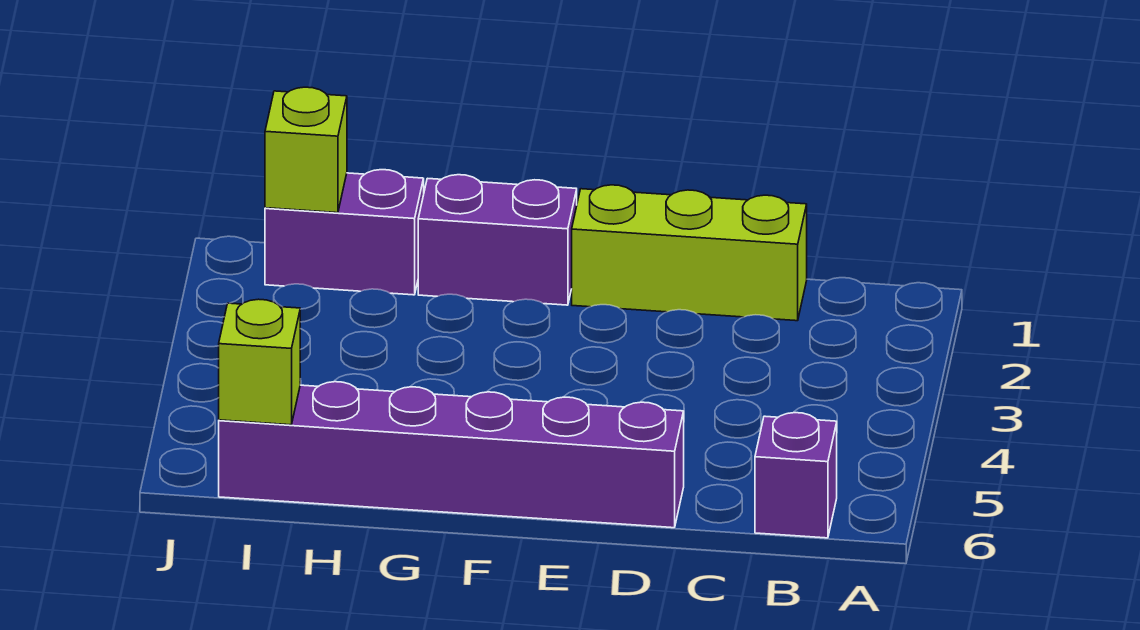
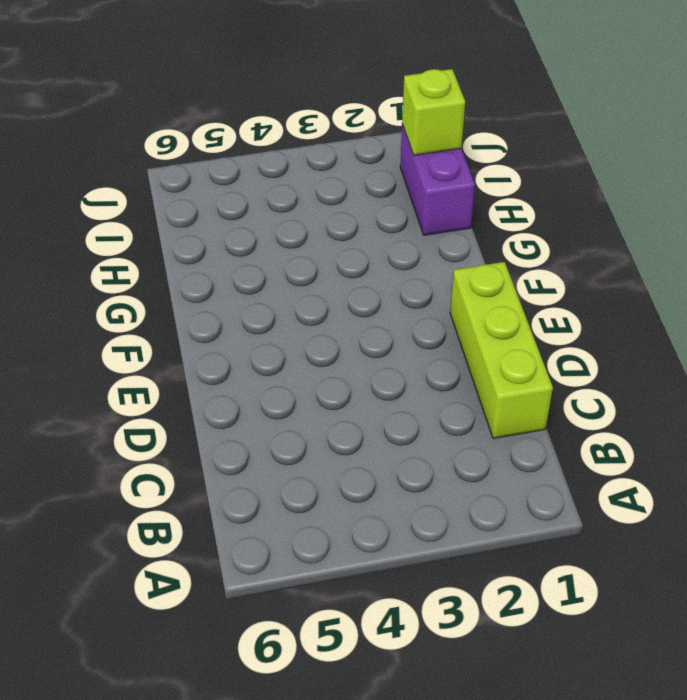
none -> purple 1x1 brick [755,413,837,538]
none -> purple 1x6 brick [219,382,684,528]

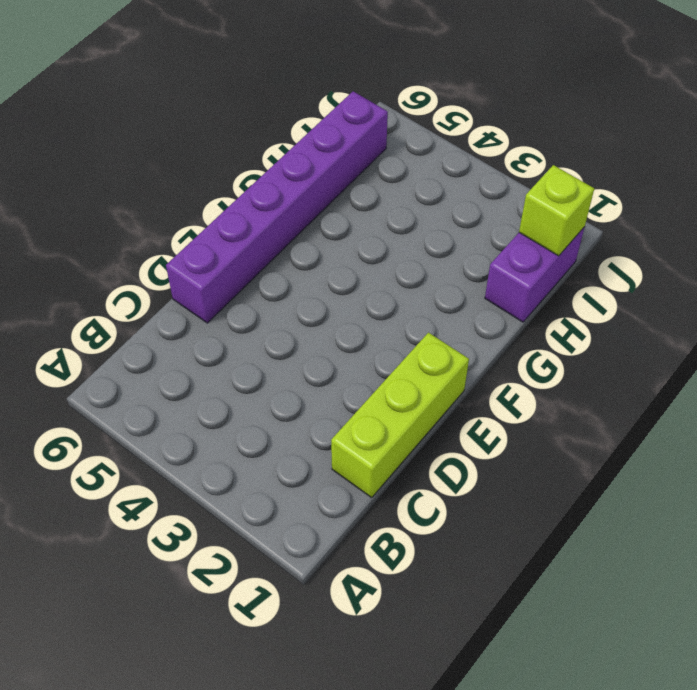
none -> purple 1x1 brick [755,413,837,538]
none -> purple 1x2 brick [418,175,577,305]

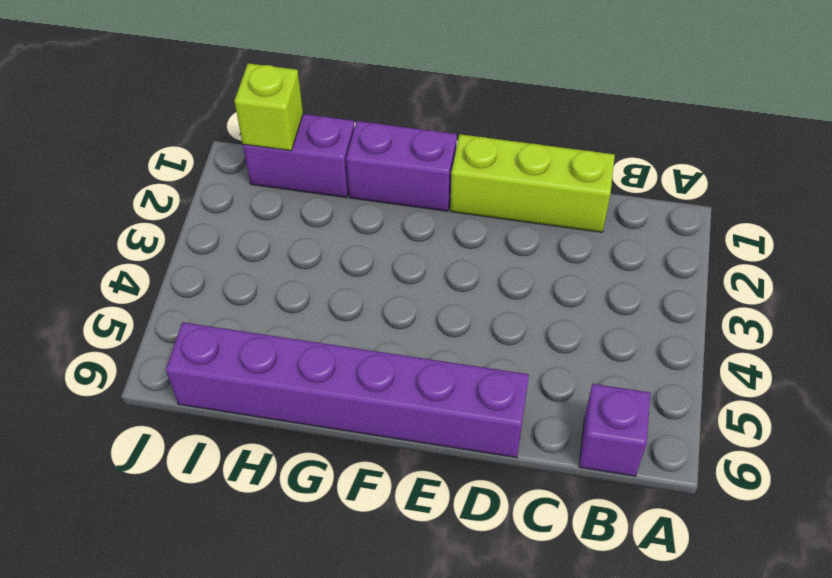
none -> lime 1x1 brick [219,299,300,425]

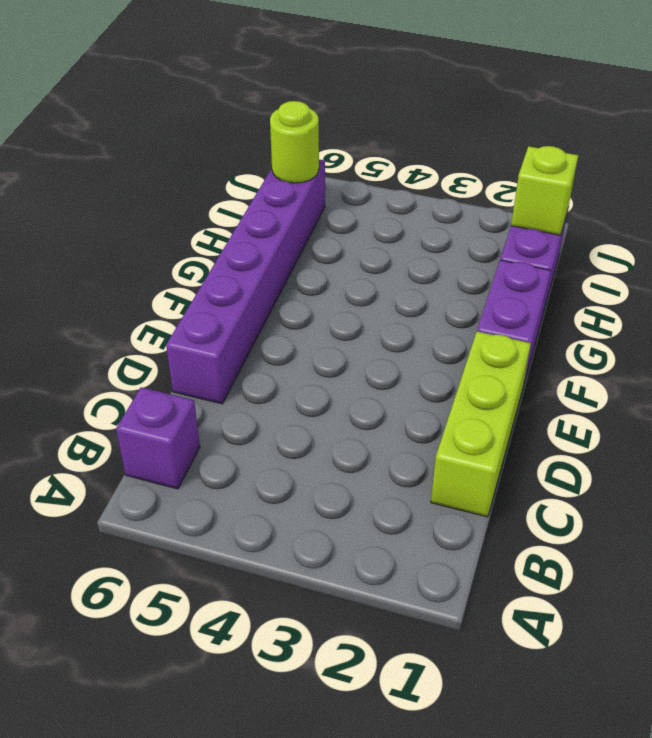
lime 1x1 round brick [270,101,319,183] -> lime 1x1 brick [219,299,300,425]

